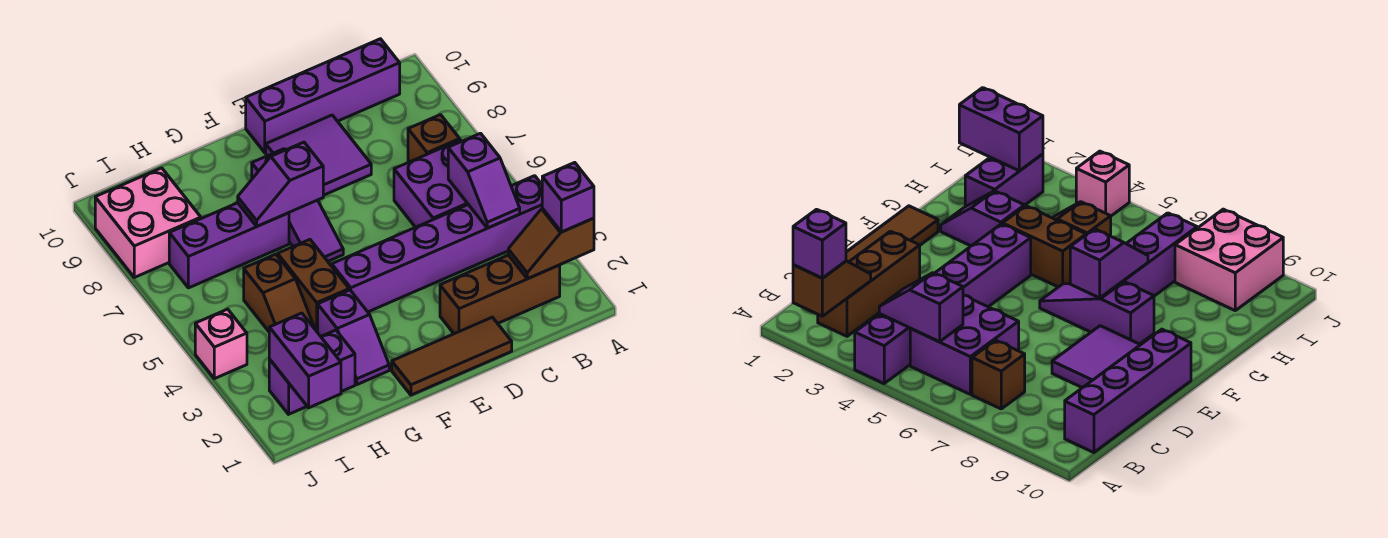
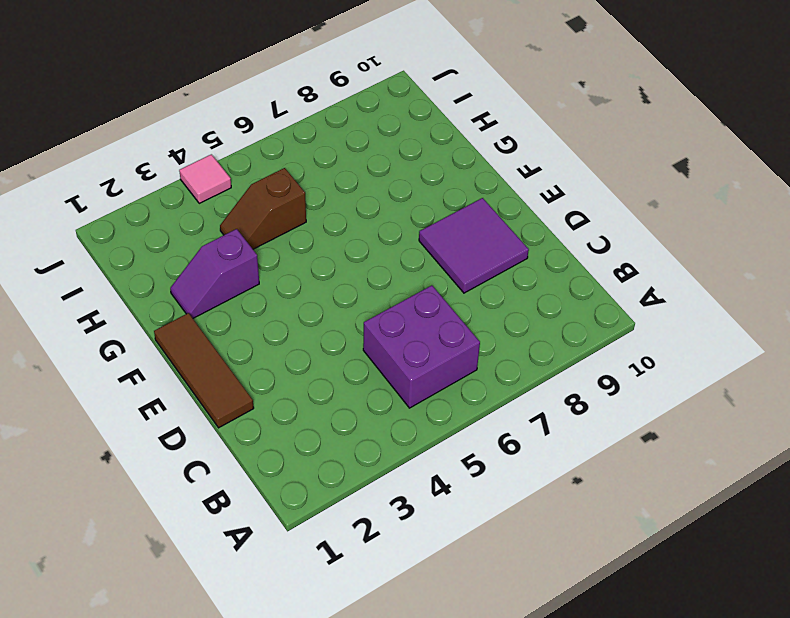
pink 1x1 tile [179,154,231,203] -> pink 1x1 brick [195,309,247,379]
none -> purple 1x6 brick [332,176,542,312]
none -> brown 1x3 brick [440,255,560,334]
none -> brown 1x1 brick [408,115,460,162]

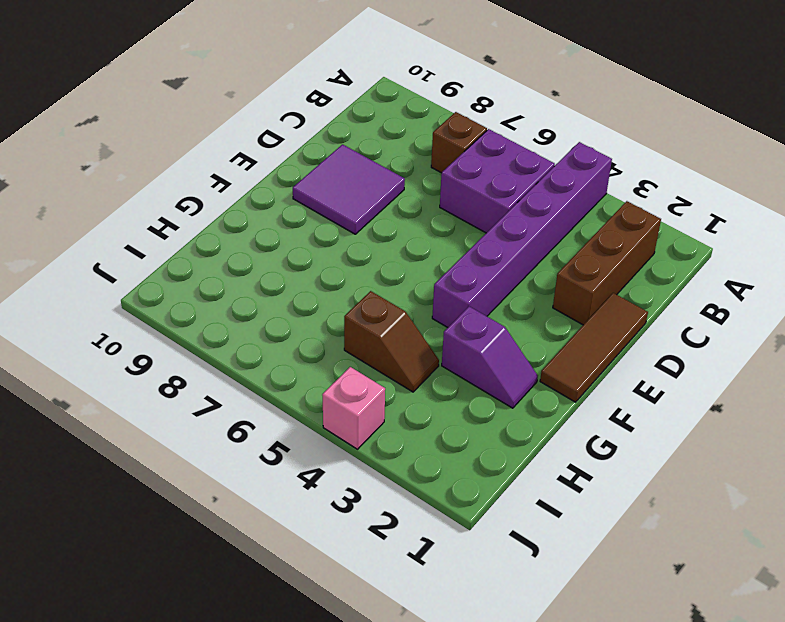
none -> purple 1x4 brick [246,39,400,153]
none -> purple 1x3 slope [252,149,343,261]
none -> brown 1x2 brick [278,240,349,333]

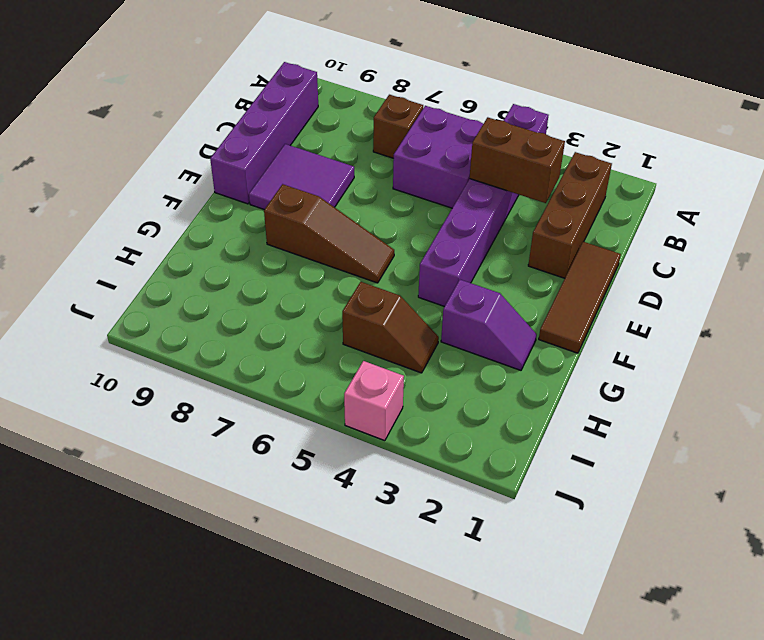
brown 1x2 brick [469,117,565,203] -> brown 1x2 brick moved to [278,240,349,333]
brown 1x3 slope [264,184,394,283] -> purple 1x3 slope [252,149,343,261]
none -> purple 1x3 brick [169,203,289,288]
none -> purple 1x2 brick [269,330,355,414]
none -> pink 2x2 brick [95,168,201,277]

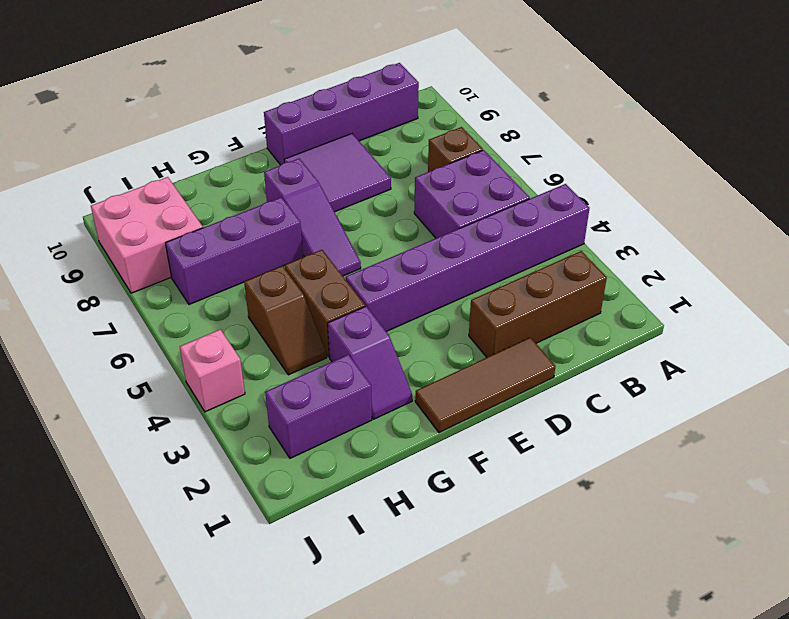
none -> brown 1x2 slope [508,208,594,279]
none -> purple 1x2 slope [448,133,520,228]
none -> purple 1x2 slope [238,142,323,226]

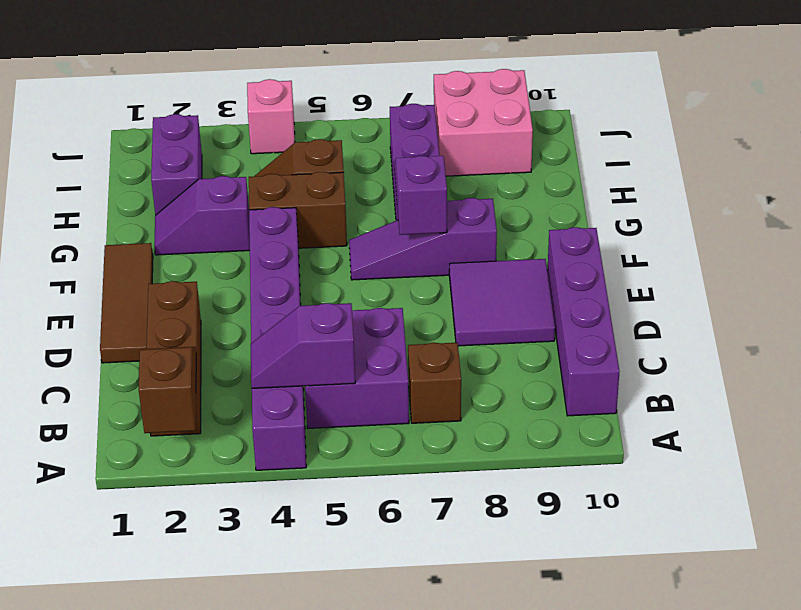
none -> purple 1x2 brick [269,313,341,408]
none -> purple 1x1 brick [542,163,594,232]

